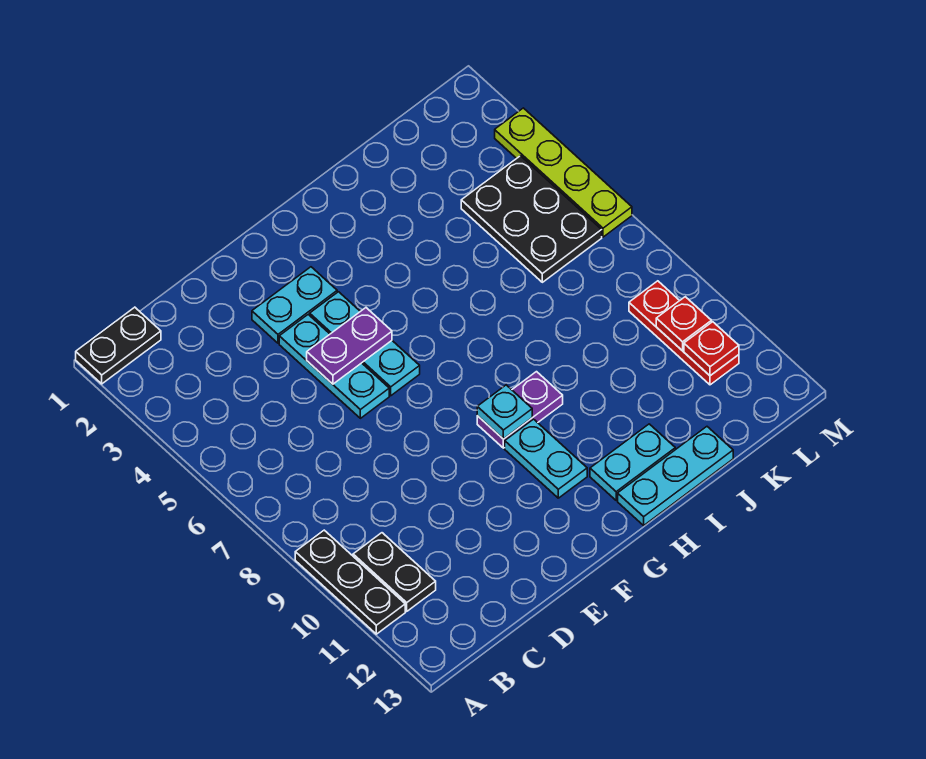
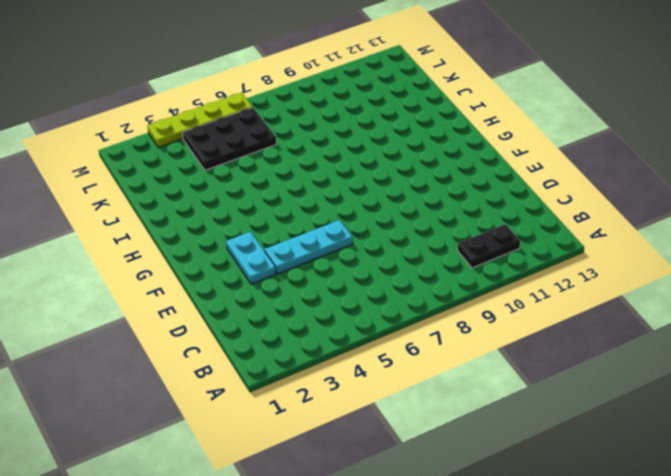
none -> black 1x2 plate [76,307,161,384]
none -> black 1x3 plate [295,530,405,634]
none -> cyan 1x3 plate [310,292,420,396]

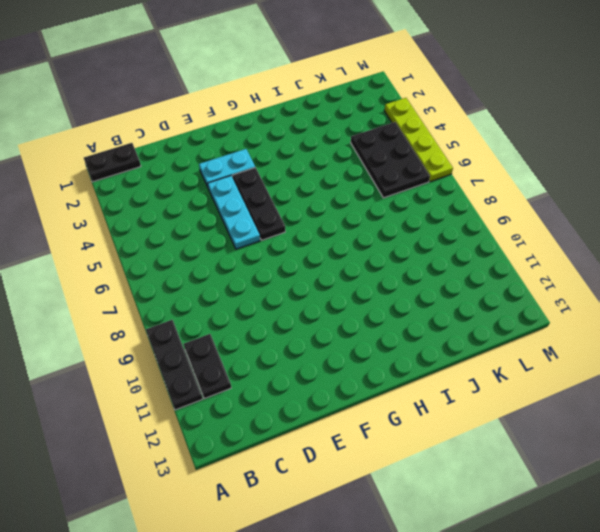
black 1x3 plate [232,167,285,240] -> cyan 1x3 plate [310,292,420,396]
none -> purple 1x2 plate [477,372,563,448]
none -> cyan 1x2 plate [505,419,587,498]
none -> cyan 1x2 plate [590,424,675,500]

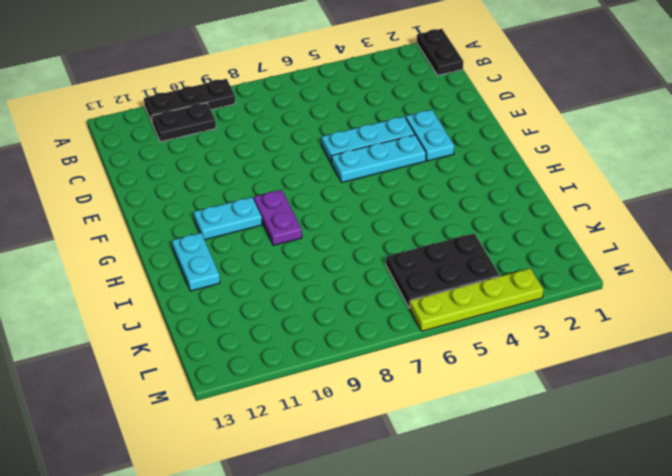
none -> cyan 1x3 plate [618,427,733,525]
none -> red 1x3 plate [629,281,739,385]
none -> purple 1x2 plate [307,308,392,384]

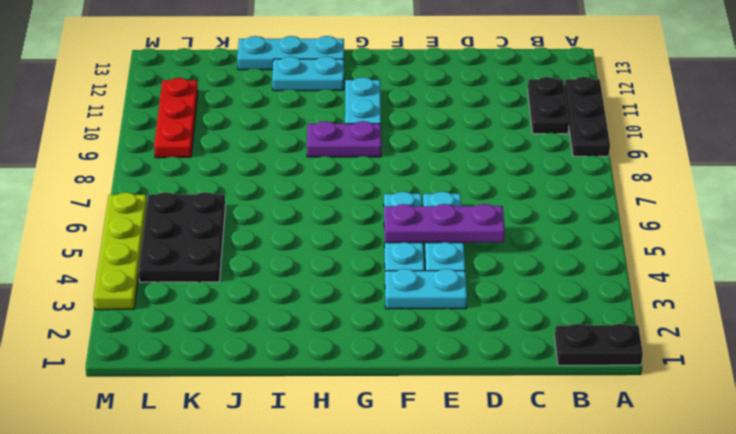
purple 1x3 plate [384,204,505,243] -> purple 1x2 plate [307,308,392,384]
none -> cyan 1x1 plate [477,385,532,439]
none -> red 1x1 plate [656,297,711,351]
none -> red 1x1 plate [684,322,739,376]

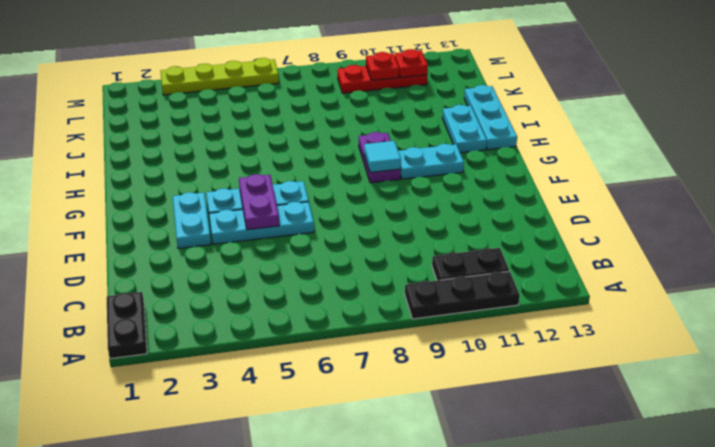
cyan 1x1 tile [364,141,401,173] -> cyan 1x1 plate [477,385,532,439]
none -> black 2x3 plate [461,156,602,282]

